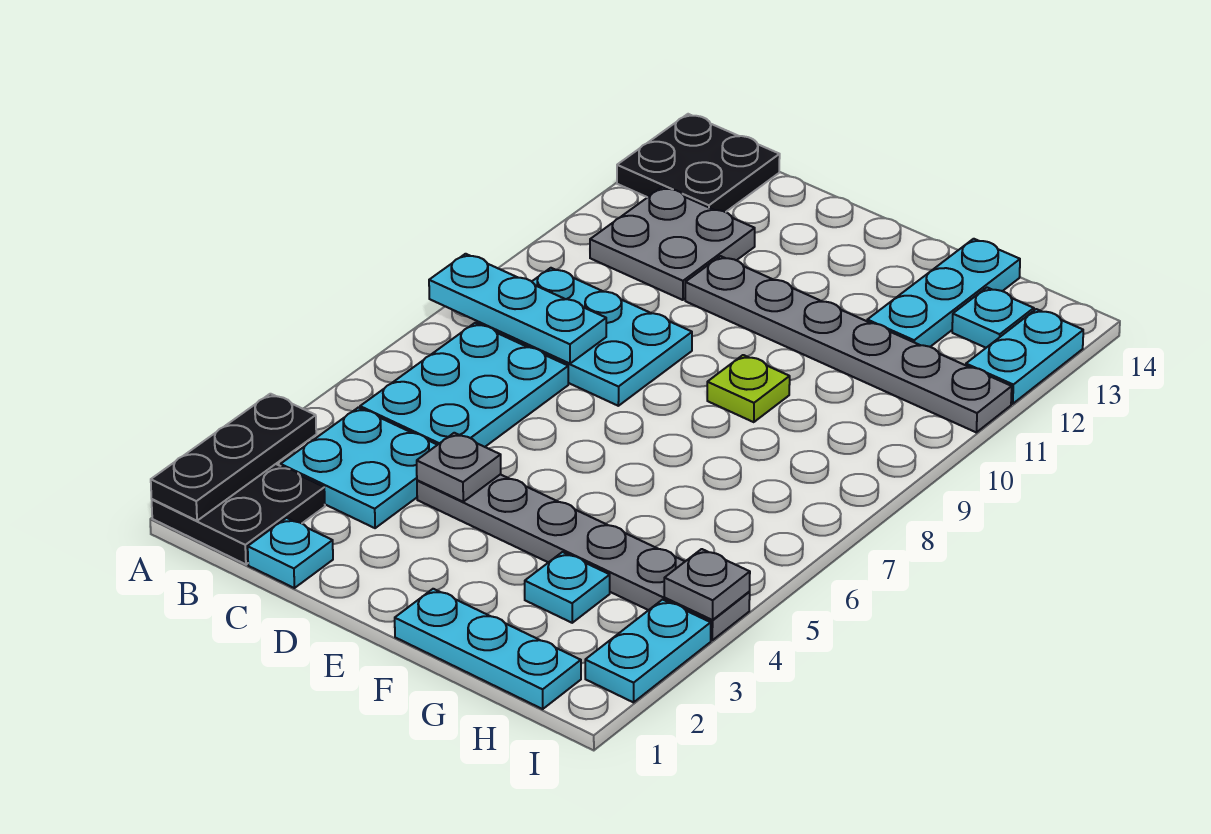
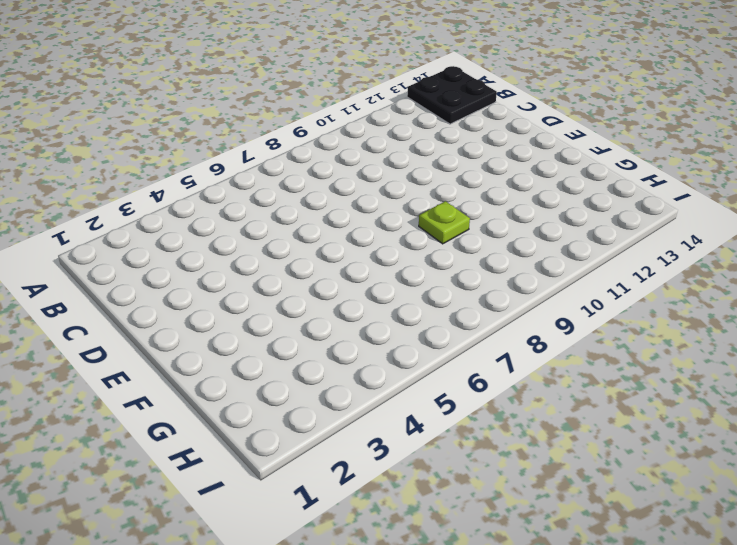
none -> black 2x2 plate [152,464,325,564]
none -> cyan 2x2 plate [281,408,437,528]
none -> cyan 2x3 plate [360,323,568,447]

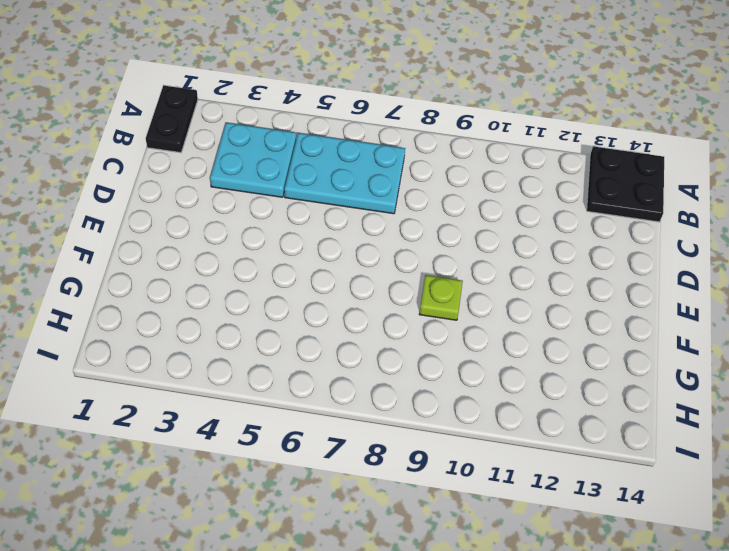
black 1x2 plate [146,86,198,153] -> black 2x2 plate [152,464,325,564]
none -> cyan 2x3 plate [477,268,692,406]
none -> grey 2x2 plate [590,187,755,300]
none -> cyan 1x1 plate [248,518,333,588]

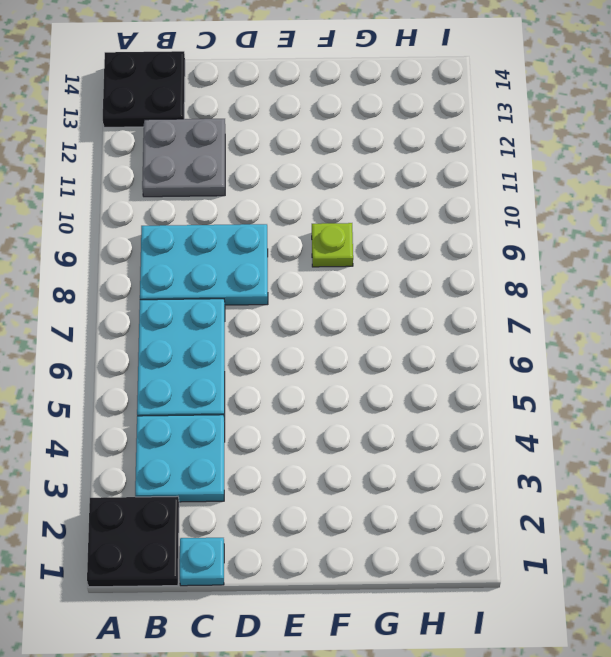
none -> grey 1x6 plate [417,474,750,640]
none -> grey 1x6 plate [685,256,1012,432]
none -> cyan 1x3 plate [395,589,581,709]

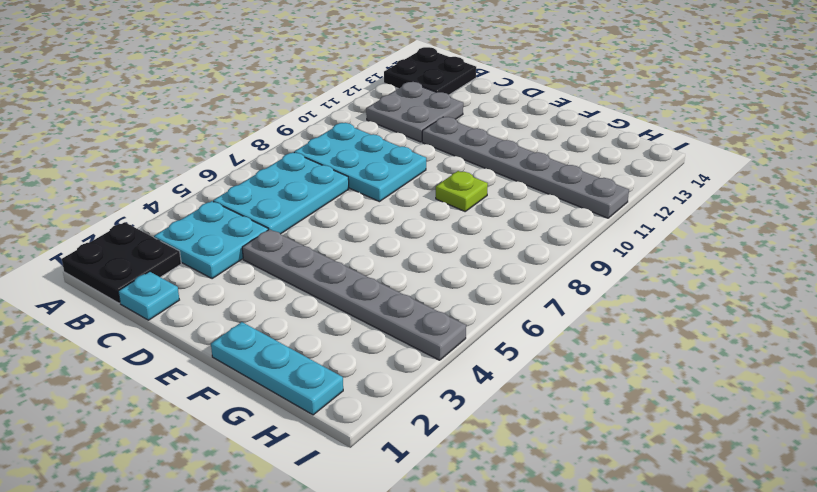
none -> cyan 1x1 plate [525,552,610,623]
none -> cyan 1x3 plate [867,239,1020,347]
none -> cyan 1x1 plate [952,288,1034,348]

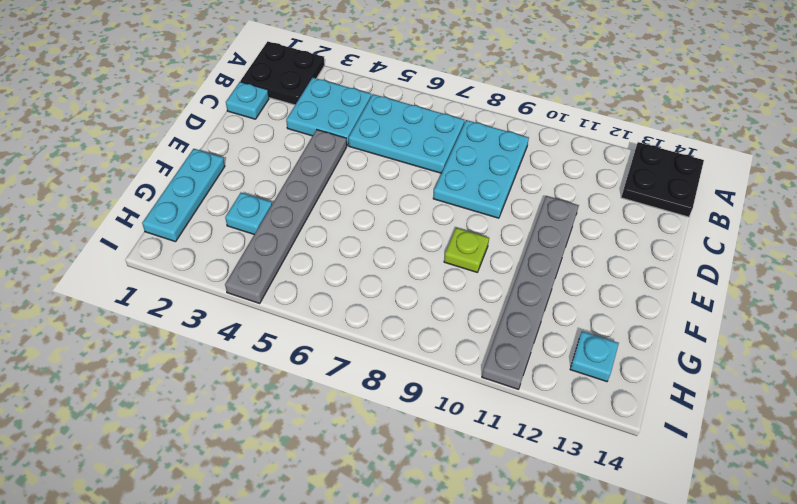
none -> grey 2x2 plate [590,187,755,300]
none -> cyan 1x3 plate [867,239,1020,347]
none -> cyan 1x2 plate [585,600,711,702]

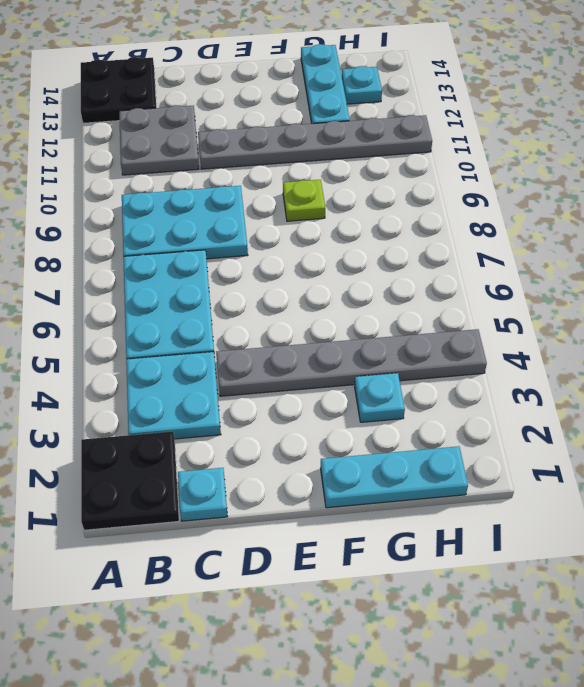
none -> cyan 1x2 plate [585,600,711,702]
none -> cyan 1x2 plate [966,309,1083,404]
none -> black 1x3 plate [151,394,316,521]

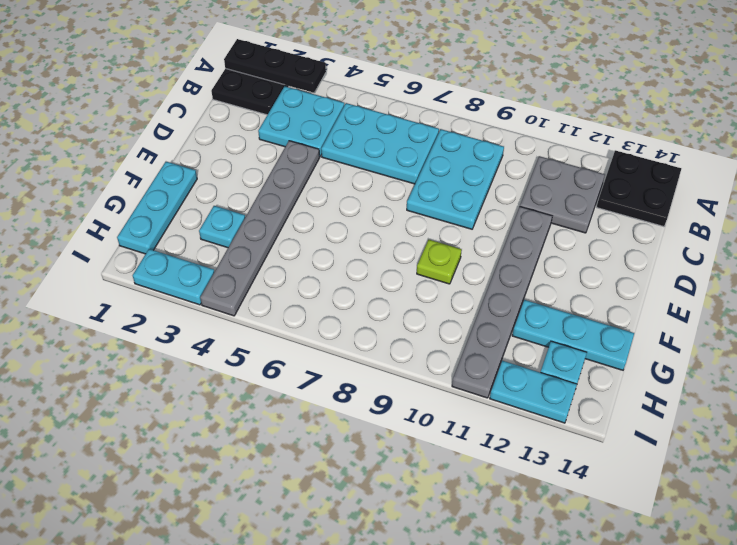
none -> cyan 1x1 plate [248,518,333,588]
none -> cyan 1x3 plate [429,254,606,364]
none -> grey 1x1 plate [417,433,501,502]

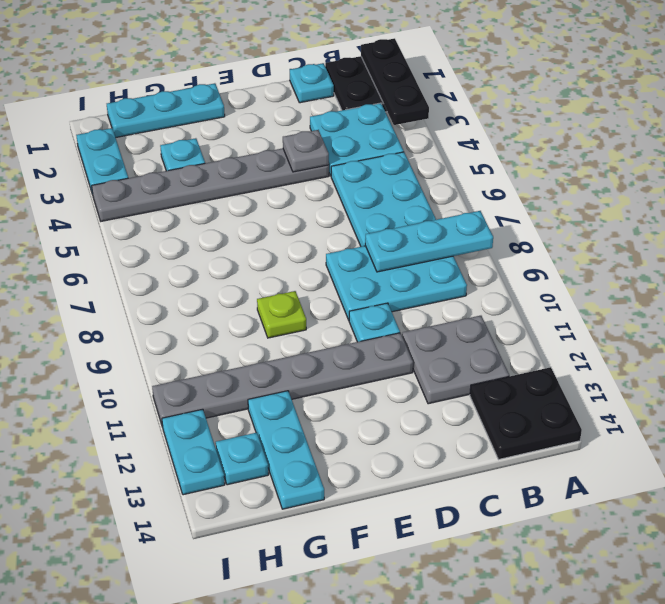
cyan 1x1 plate [349,303,400,342] -> none
none -> grey 1x1 plate [664,549,750,620]

